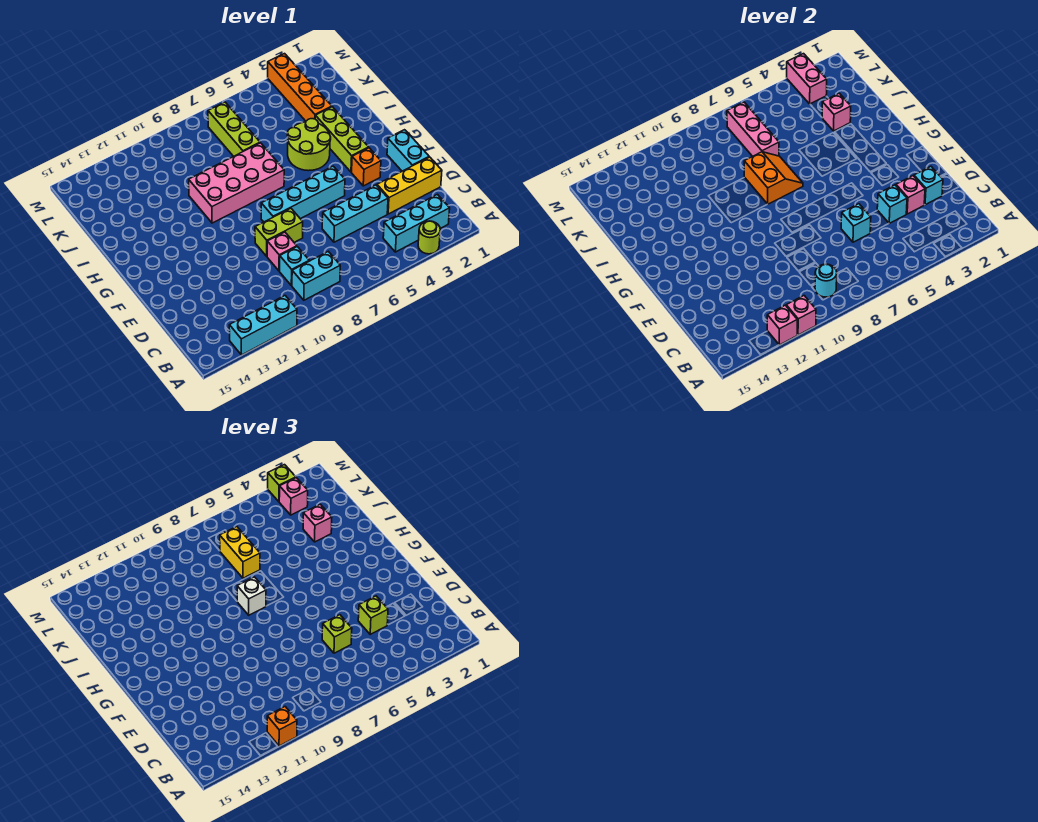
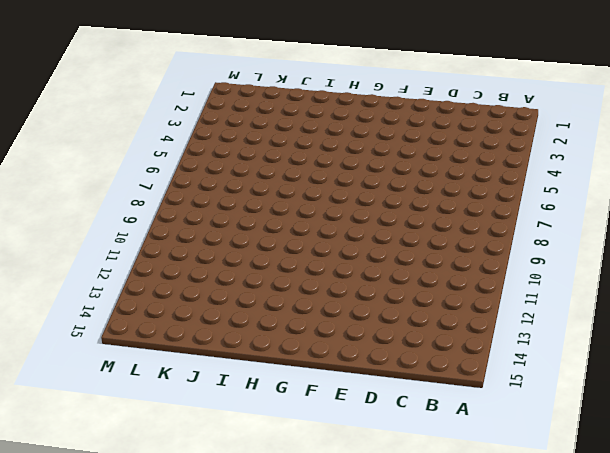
none -> lime 1x1 round brick [418,221,440,254]
none -> cyan 1x3 brick [229,296,297,355]
none -> cyan 1x3 brick [383,194,450,252]
none -> cyan 1x2 brick [292,252,340,300]

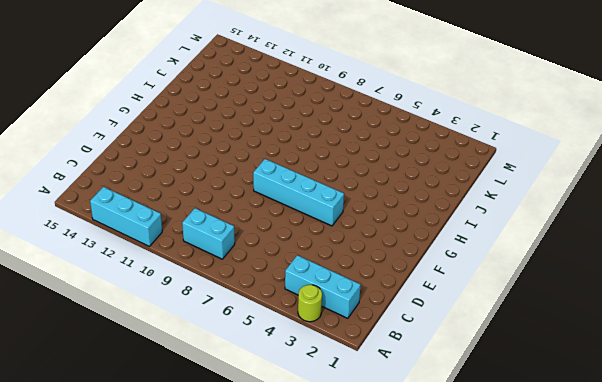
none -> cyan 1x1 brick [280,247,309,286]
none -> yellow 1x3 brick [377,157,442,214]
none -> cyan 1x3 brick [322,185,388,242]
none -> pink 1x1 brick [267,232,297,271]

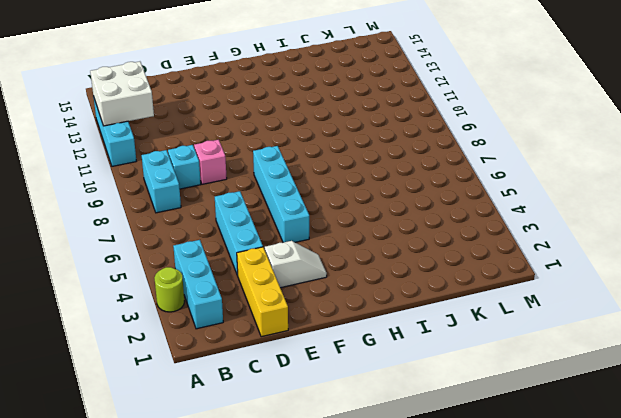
white 2x2 brick [90,62,154,126] -> pink 1x1 brick [767,305,797,345]
white 1x2 slope [265,241,327,288] -> orange 1x1 brick [352,148,381,186]
none -> cyan 1x2 brick [387,130,429,171]
none -> lime 1x2 brick [255,208,303,256]
none -> lime 1x3 brick [315,107,369,172]
none -> lime 2x2 round brick [287,119,331,171]

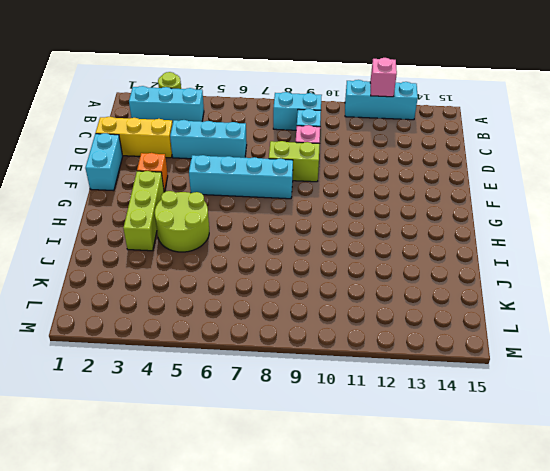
none -> pink 2x4 brick [189,143,284,223]
none -> orange 1x4 brick [268,54,332,121]
none -> lime 1x3 brick [208,102,260,156]
none -> pink 1x1 brick [786,296,816,335]

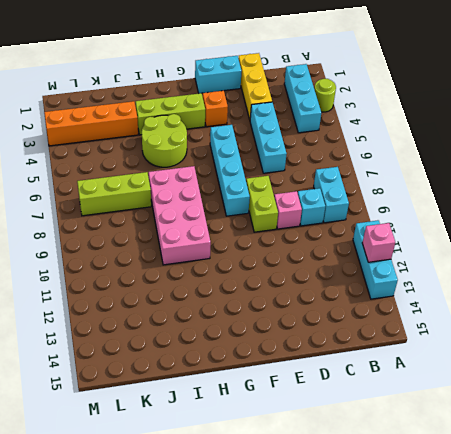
none -> pink 1x1 brick [786,296,816,335]
none -> cyan 1x1 round brick [815,264,837,297]
none -> cyan 1x1 brick [914,166,943,205]
none -> pink 1x1 brick [896,176,925,214]

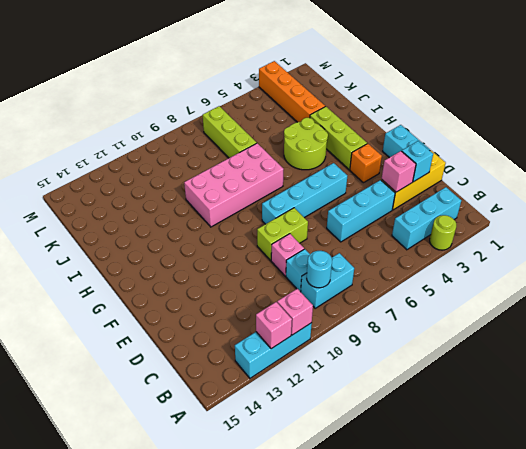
none -> cyan 1x1 brick [877,185,907,223]
none -> cyan 1x1 brick [841,204,871,242]
none -> orange 2x2 slope [744,152,803,204]
none -> pink 1x1 brick [822,93,851,131]

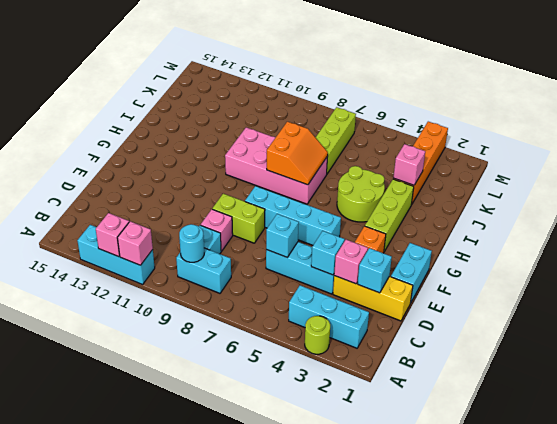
none -> pink 1x3 brick [727,102,779,156]
none -> pink 1x2 brick [787,54,827,104]
none -> orange 1x1 brick [267,707,297,746]
none -> lime 1x1 brick [358,596,388,634]

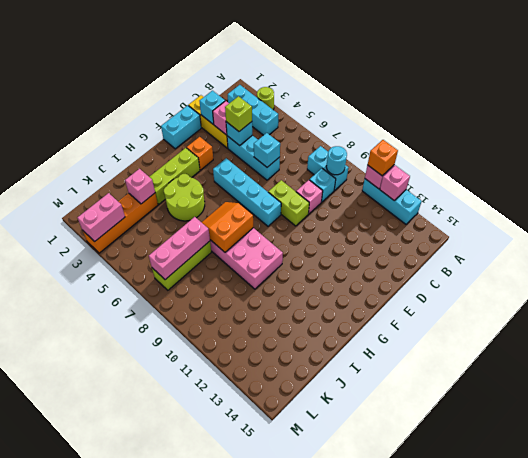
none -> lime 1x1 brick [322,615,352,653]
none -> white 1x1 brick [237,577,266,615]
none -> pink 1x1 brick [303,504,332,542]
none -> yellow 1x2 brick [220,527,260,578]

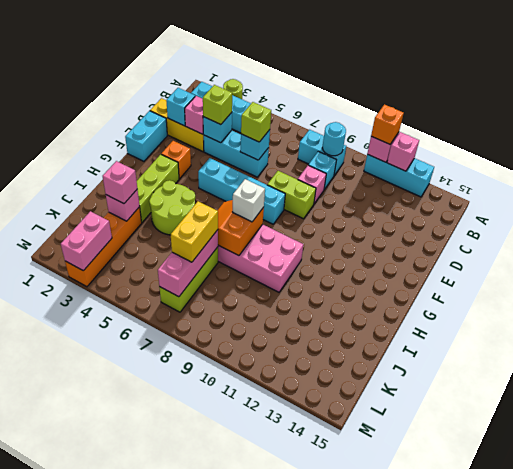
none -> pink 1x1 brick [279,478,308,515]
none -> lime 1x1 brick [268,465,296,502]

